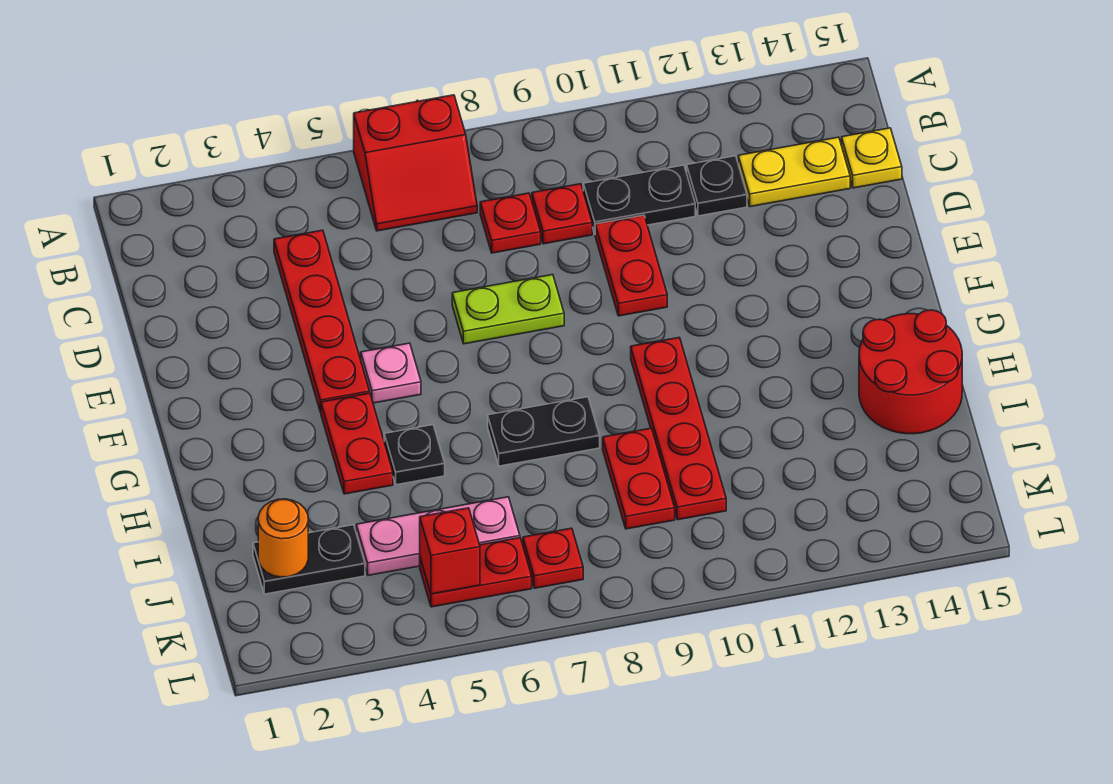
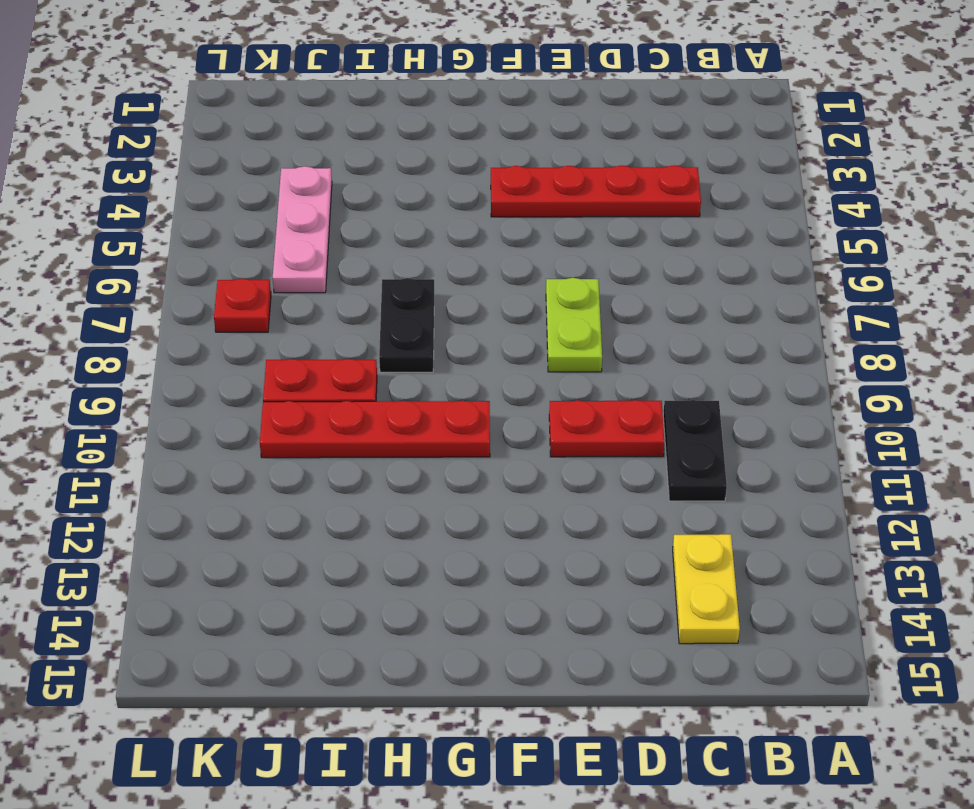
none -> red 2x2 slope [354,95,477,231]
none -> red 1x1 plate [480,193,541,253]
none -> red 1x1 plate [532,184,592,244]

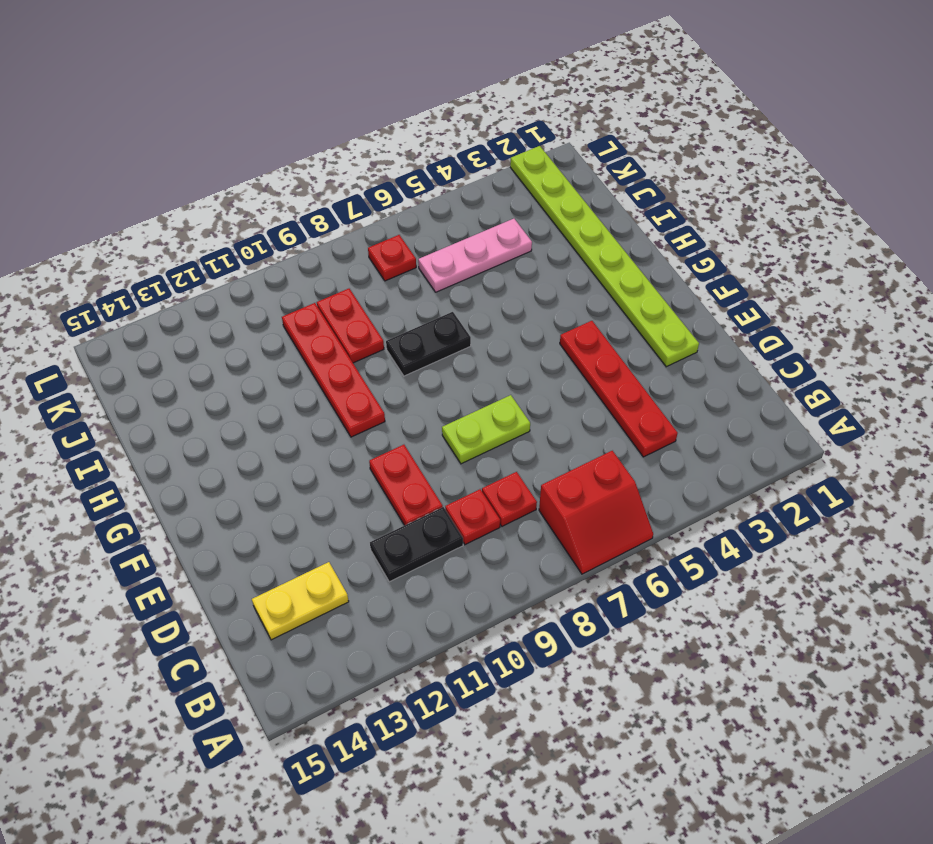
red 2x2 slope [539,451,653,574] -> red 2x2 slope turned to [354,95,477,231]
lime 1x8 plate [510,146,699,367] -> black 1x2 plate [253,525,365,594]
none -> black 1x1 plate [687,156,747,216]
none -> yellow 1x1 plate [842,128,902,188]
none -> pink 1x1 plate [361,343,421,403]

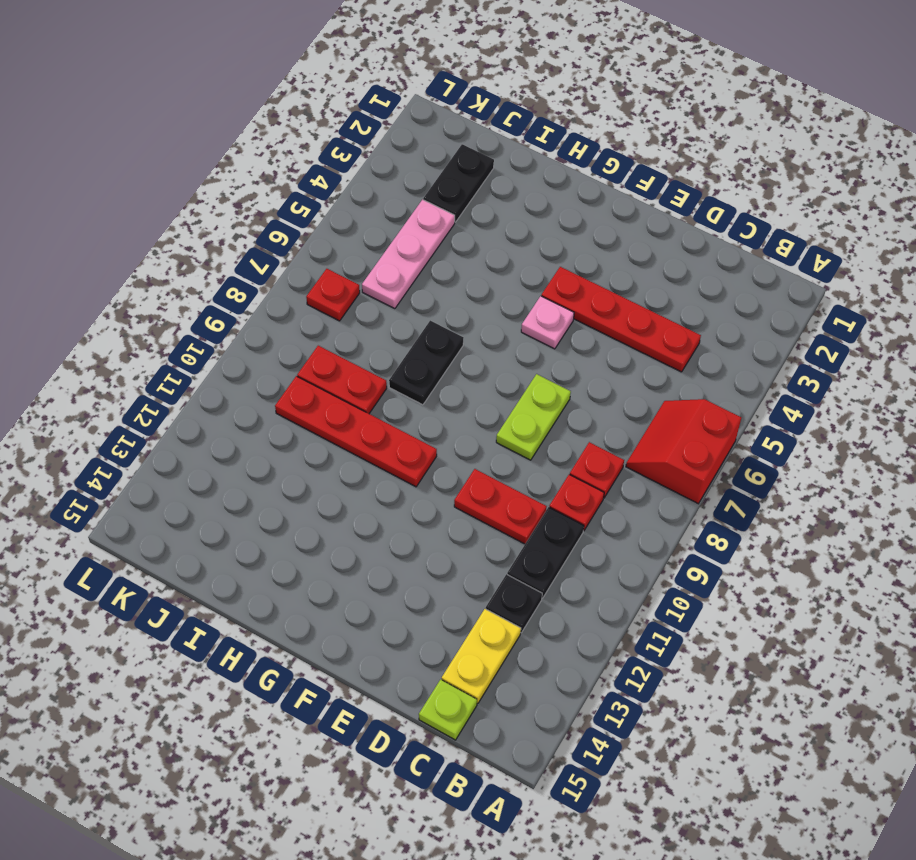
lime 1x1 plate [419,679,477,740] -> yellow 1x1 plate [842,128,902,188]
none -> red 1x2 plate [321,393,393,494]
none -> black 1x1 plate [384,425,445,485]
none -> red 2x2 round brick [859,310,962,434]

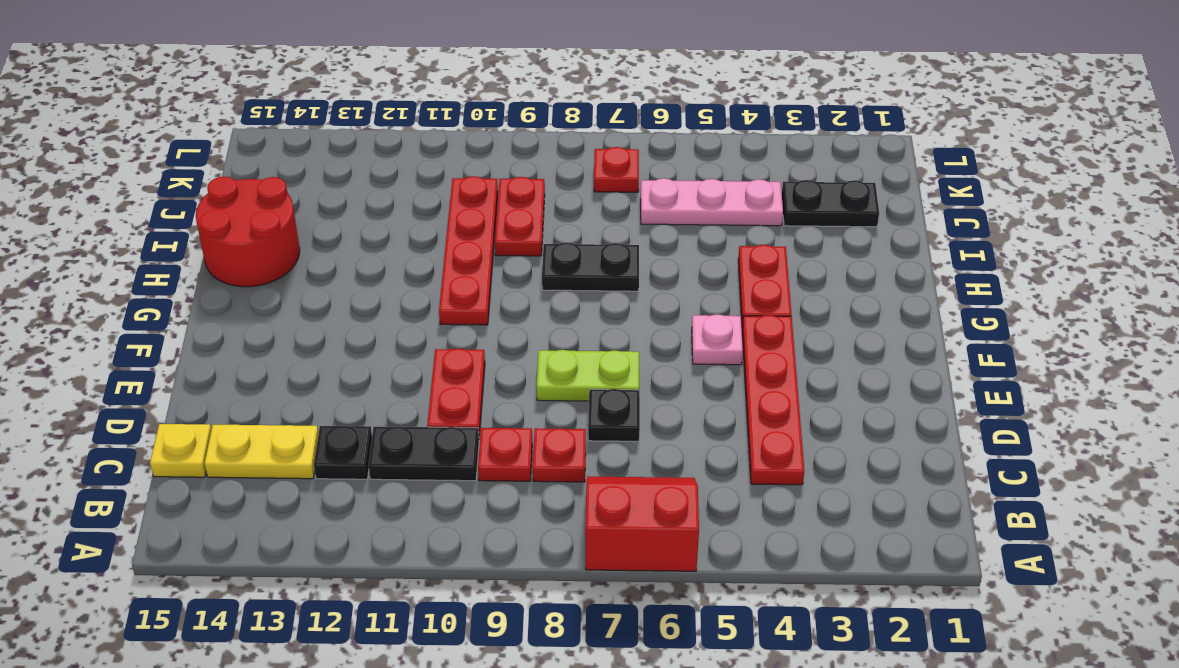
black 1x1 plate [588,389,640,441] -> black 1x1 plate moved to [384,425,445,485]
none -> red 1x2 plate [420,538,532,607]
none -> orange 1x1 round brick [258,499,308,577]
none -> red 1x1 brick [420,508,480,594]

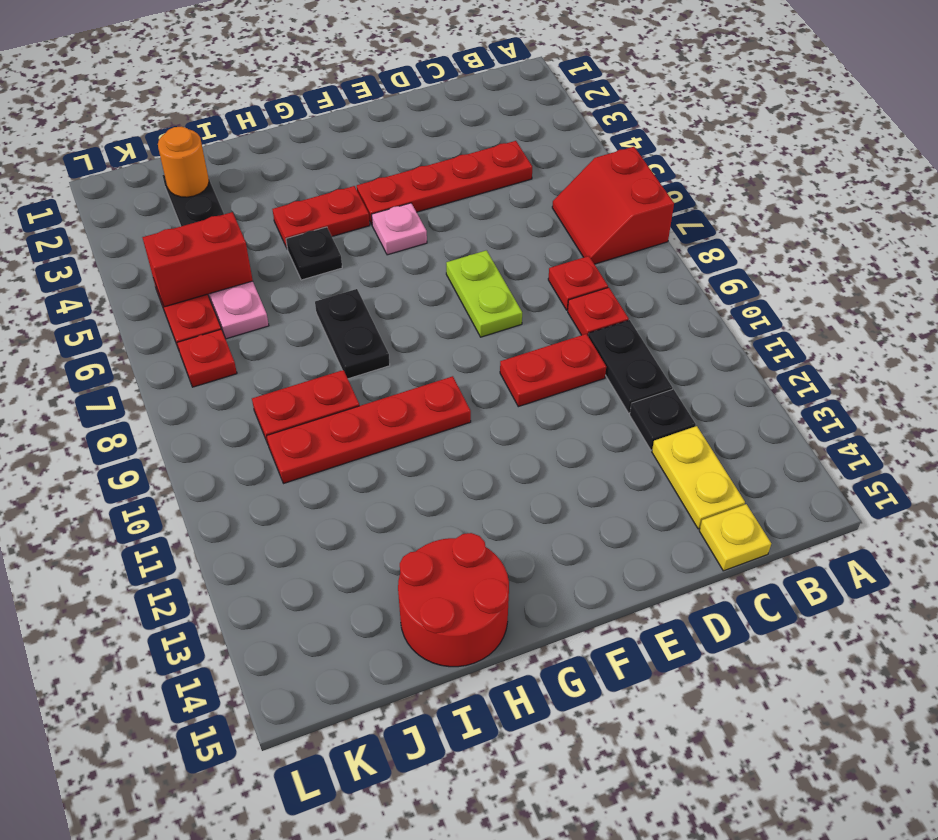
red 1x2 brick [142,212,253,307] -> red 1x1 brick [420,508,480,594]

